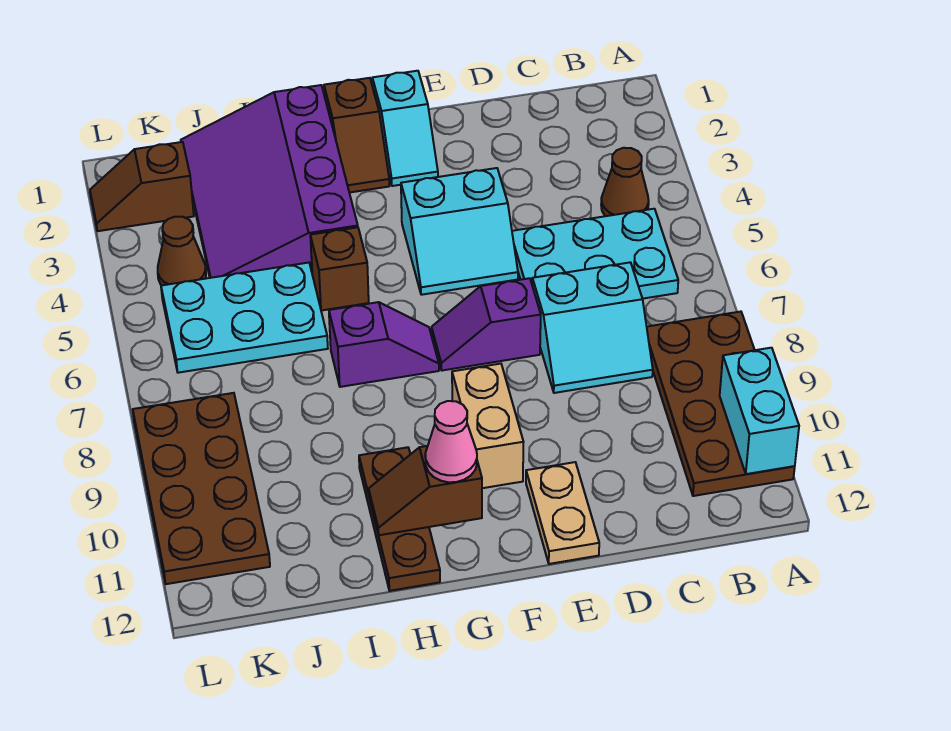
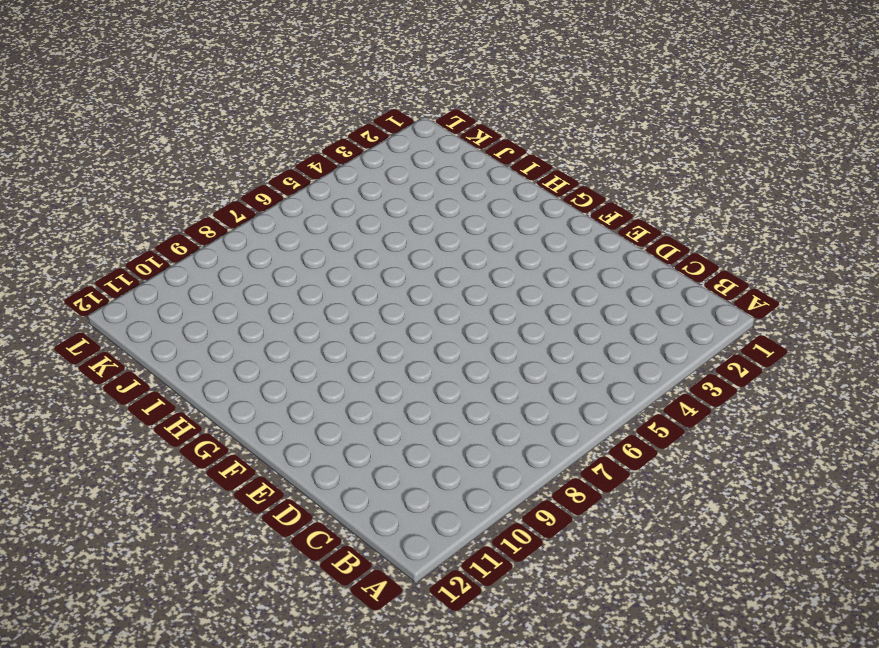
none -> brown 2x4 plate [647,312,795,496]
none -> brown 1x1 cone [601,148,649,216]
none -> cyan 2x3 plate [512,209,678,299]

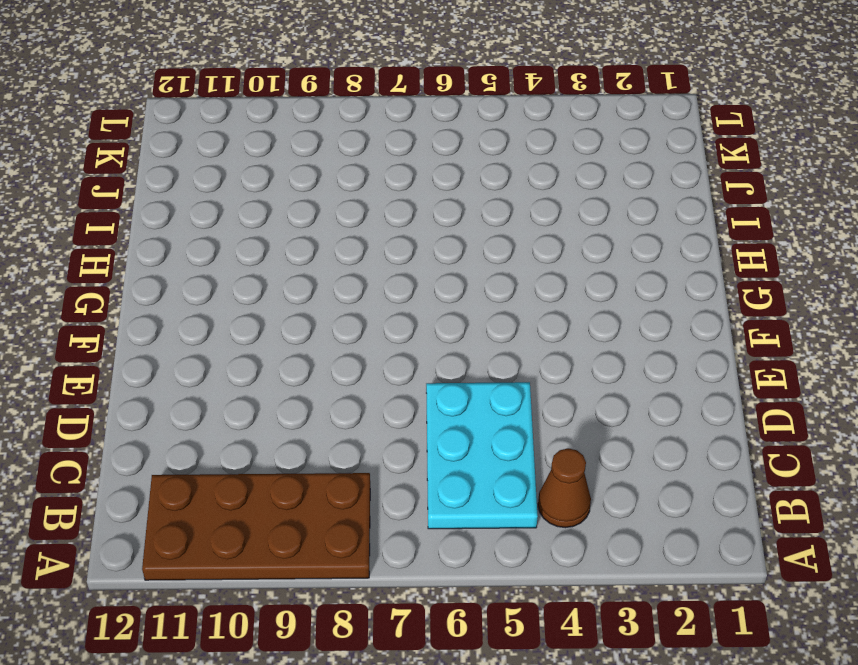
none -> cyan 2x2 slope [532,262,653,393]
none -> cyan 2x2 slope [401,168,518,295]
none -> purple 1x2 slope [432,278,541,370]

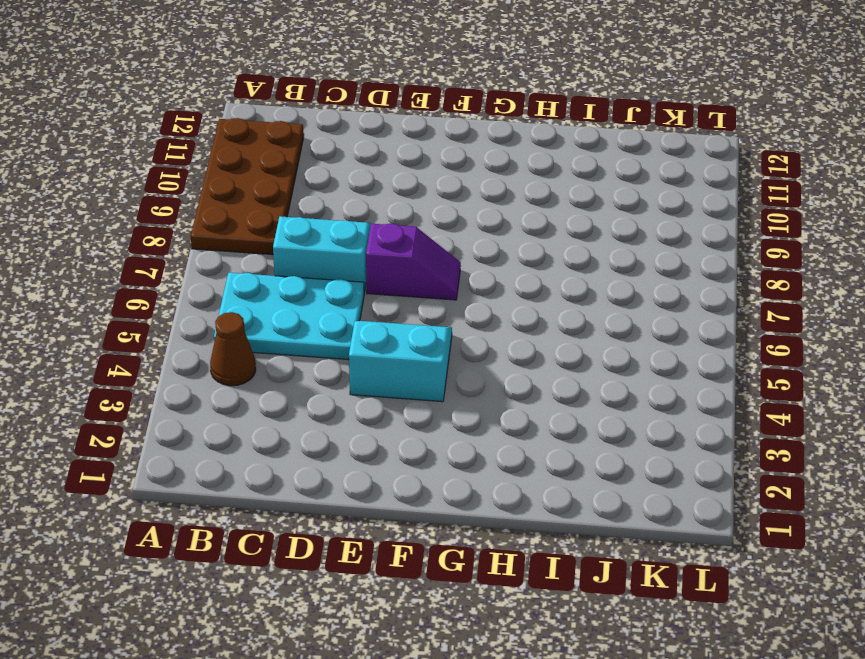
none -> tan 1x2 plate [526,462,599,564]
none -> cyan 1x2 slope [372,71,438,186]
none -> tan 1x2 brick [452,364,523,488]

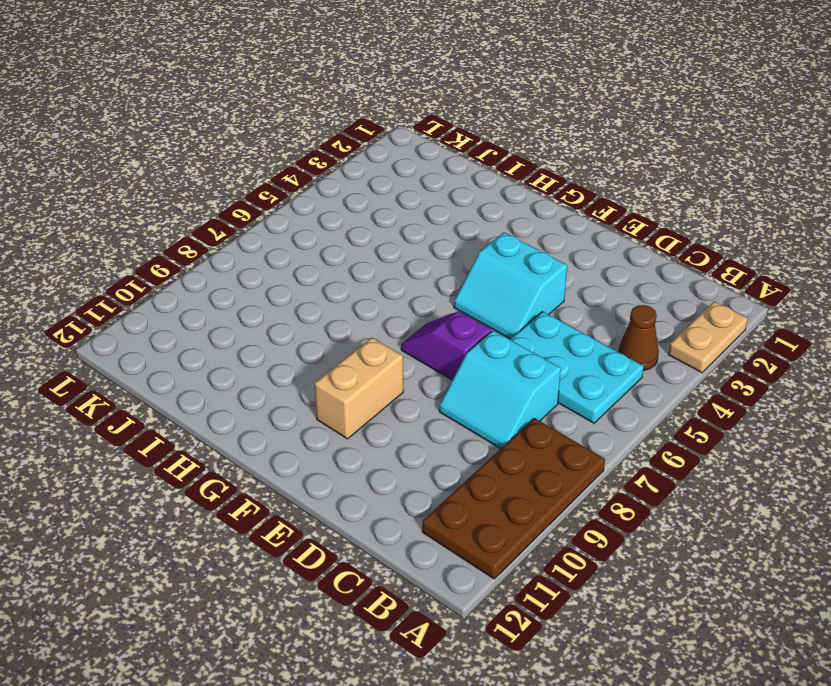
tan 1x2 plate [668,301,748,373] -> tan 1x2 plate moved to [526,462,599,564]
none -> cyan 1x2 slope [372,71,438,186]
none -> brown 1x2 slope [324,78,389,193]
none -> purple 1x2 slope [329,302,439,387]

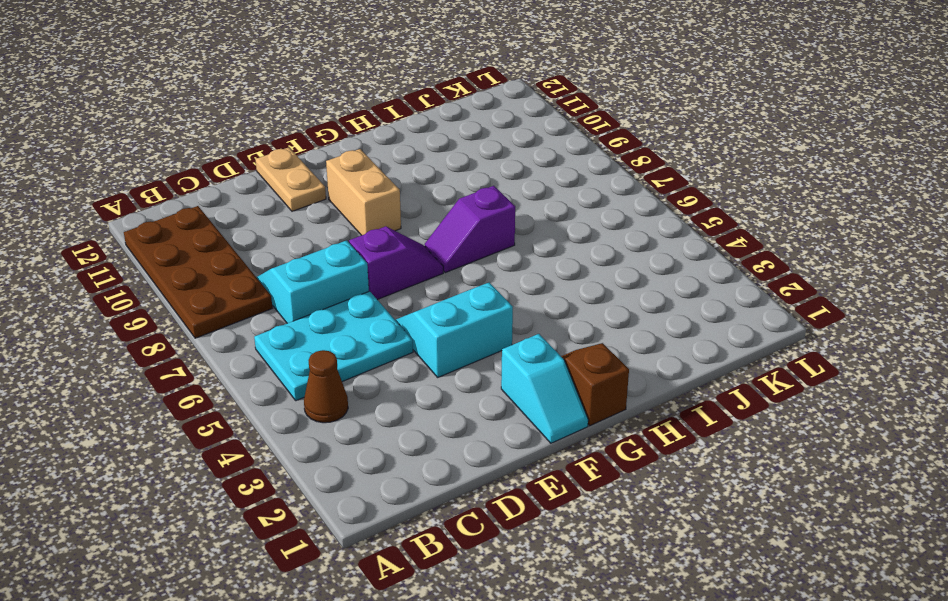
cyan 1x2 slope [501,334,588,443] -> cyan 1x2 slope turned to [372,71,438,186]
none -> purple 3x4 slope [181,85,358,278]
none -> brown 1x1 brick [310,227,369,311]
none -> brown 1x3 plate [359,447,440,591]

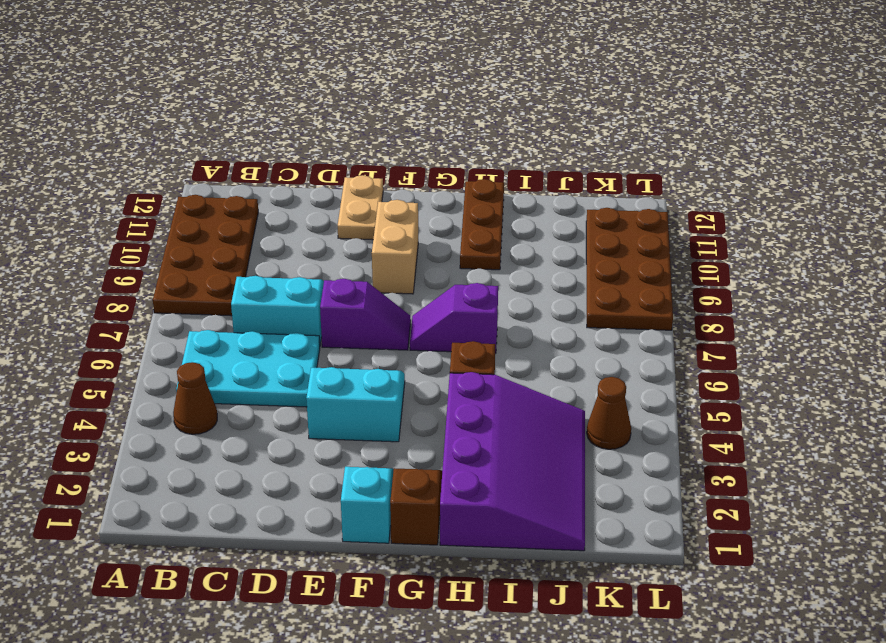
none -> cyan 2x3 plate [161,263,328,373]
none -> brown 1x2 slope [90,142,194,231]
none -> cyan 1x2 brick [720,348,799,474]

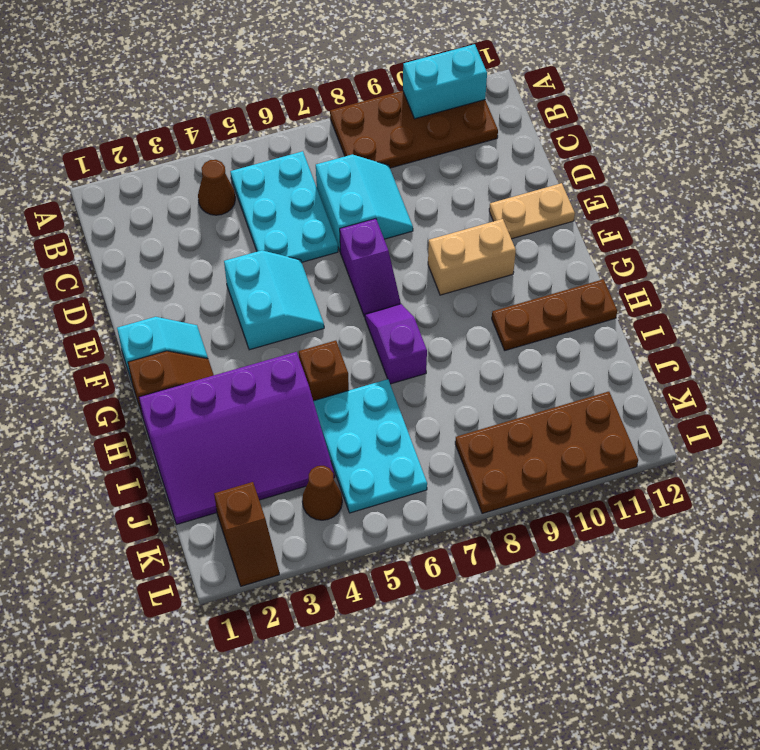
none -> brown 1x2 slope [369,446,482,535]
none -> pink 1x1 cone [425,401,477,482]

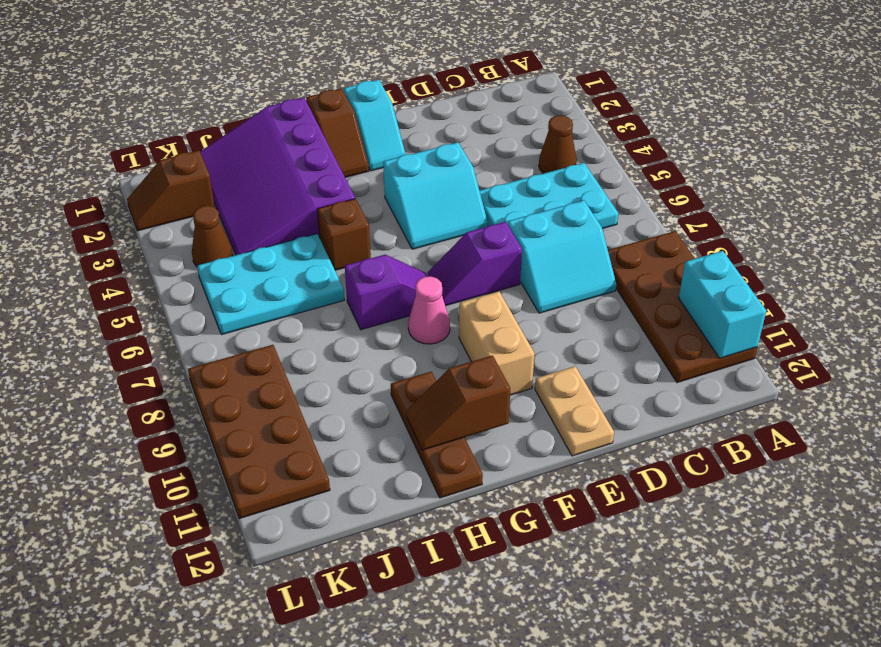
pink 1x1 cone [408,276,450,344] -> pink 1x1 cone moved to [425,401,477,482]

